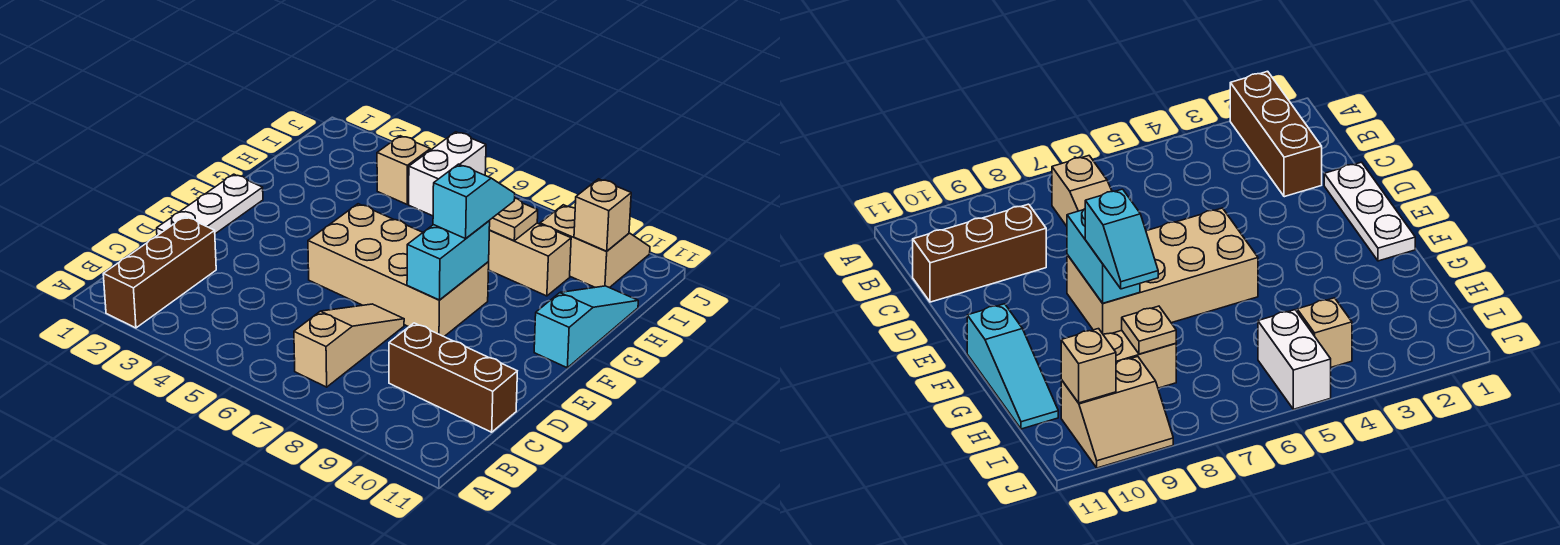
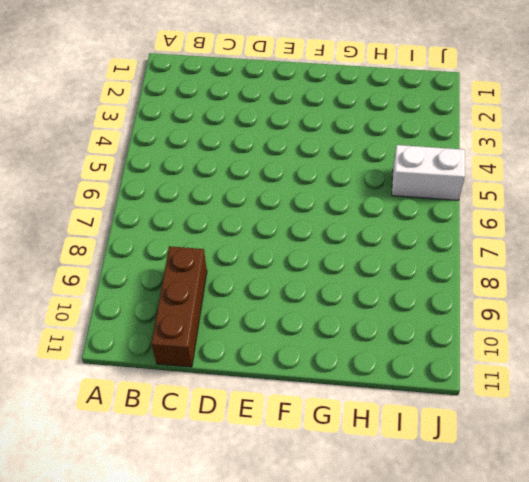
none -> brown 1x3 brick [103,217,216,328]
none -> tan 1x3 slope [294,304,404,387]
none -> white 1x3 plate [157,174,263,236]

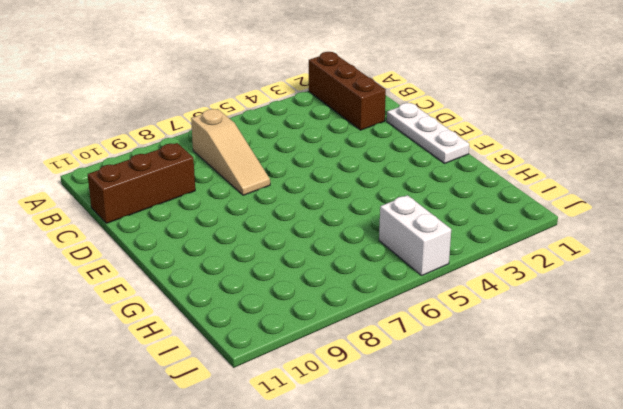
none -> tan 2x4 brick [308,204,489,336]
none -> cyan 1x3 slope [534,286,638,368]
none -> tan 1x2 brick [488,223,571,296]

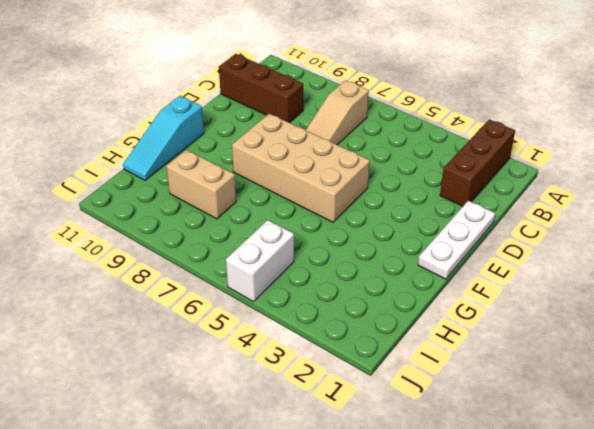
none -> tan 1x1 brick [377,136,430,204]
none -> tan 2x2 slope [540,205,650,288]
none -> cyan 1x2 brick [407,221,490,300]

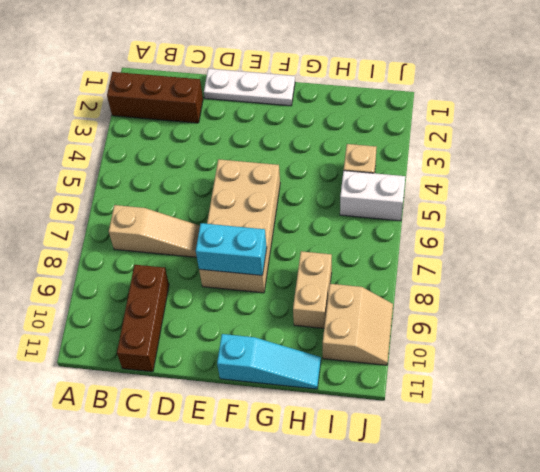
none -> tan 1x1 plate [489,198,538,241]
none -> tan 1x1 brick [574,179,631,251]
none -> cyan 1x2 slope [433,164,515,239]

